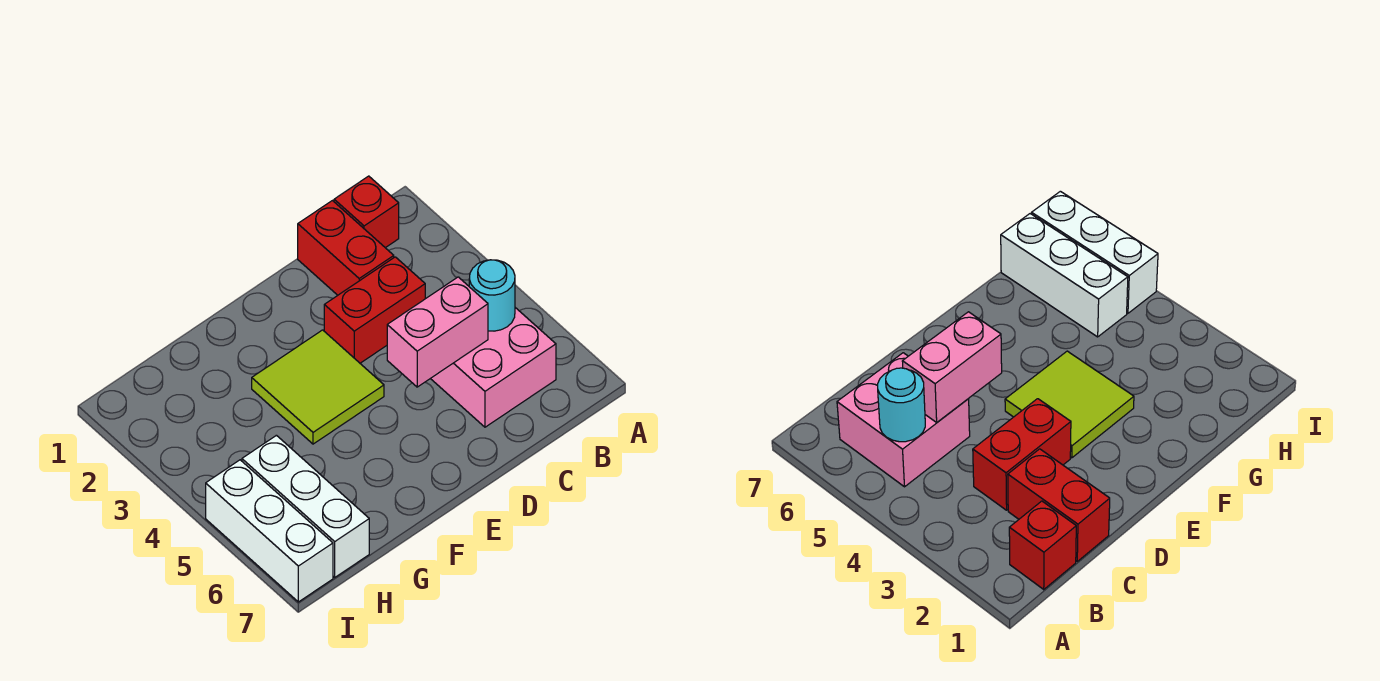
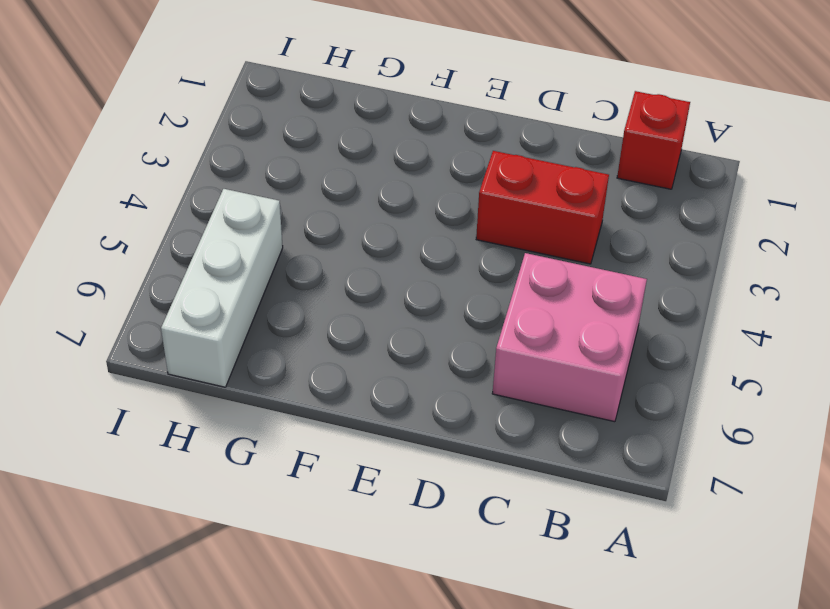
none -> red 1x2 brick [298,201,394,295]
none -> lime 2x2 tile [252,330,384,444]

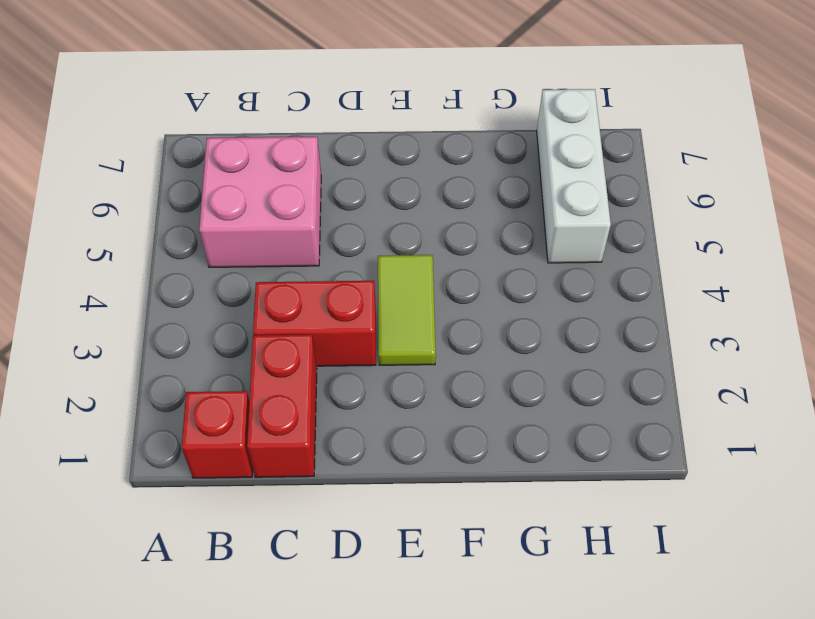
lime 1x2 tile [378,255,436,365] -> lime 2x2 tile [252,330,384,444]
none -> white 1x3 brick [206,460,333,602]
none -> cyan 1x1 round brick [469,260,515,331]

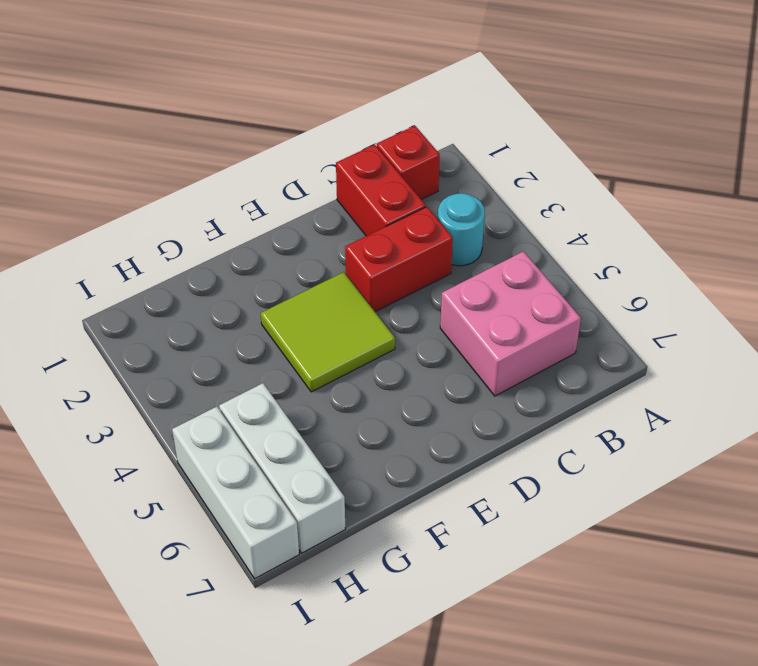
cyan 1x1 round brick [438,193,485,266] -> cyan 1x1 round brick moved to [469,260,515,331]
none -> pink 1x2 brick [387,277,488,387]

